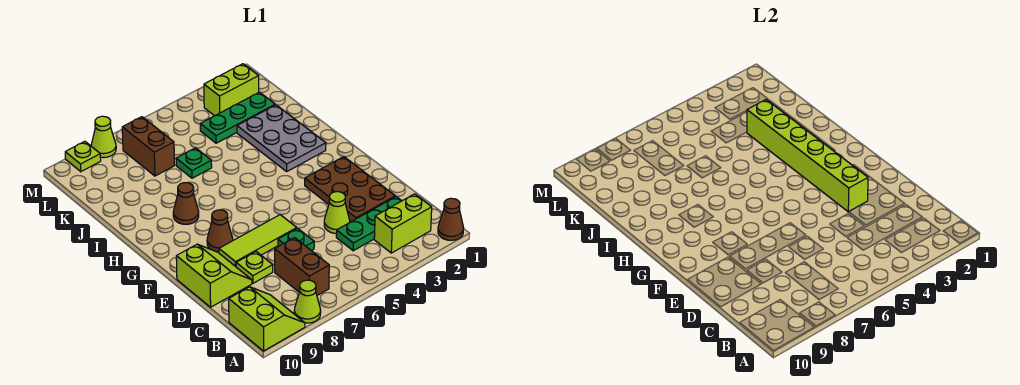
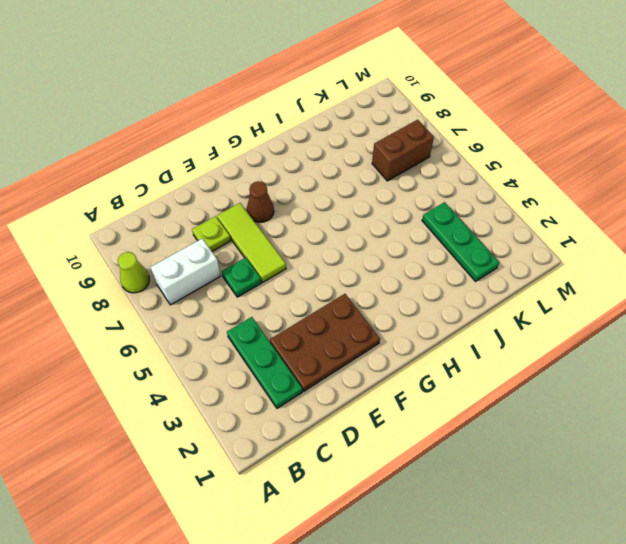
white 1x2 brick [150,239,221,305] -> brown 1x2 brick [275,238,329,295]
none -> brown 1x1 cone [438,198,464,240]
none -> lime 2x2 slope [229,287,305,351]
none -> lime 1x2 brick [374,194,432,253]

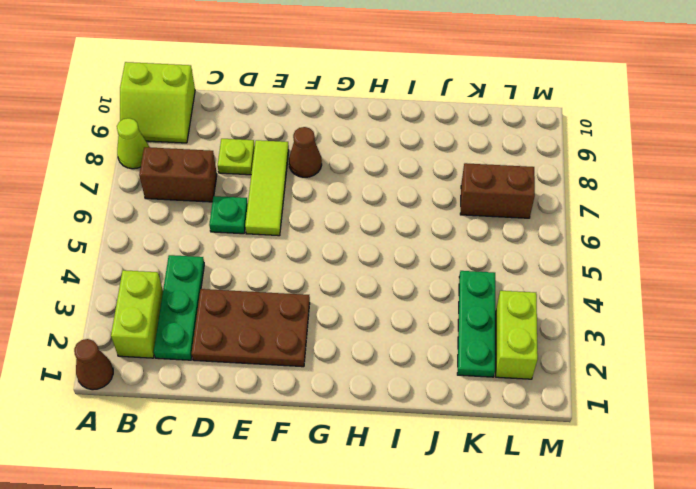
none -> lime 1x1 cone [324,192,350,234]
none -> lime 2x2 slope [176,244,252,307]
none -> grey 2x3 plate [237,105,326,171]

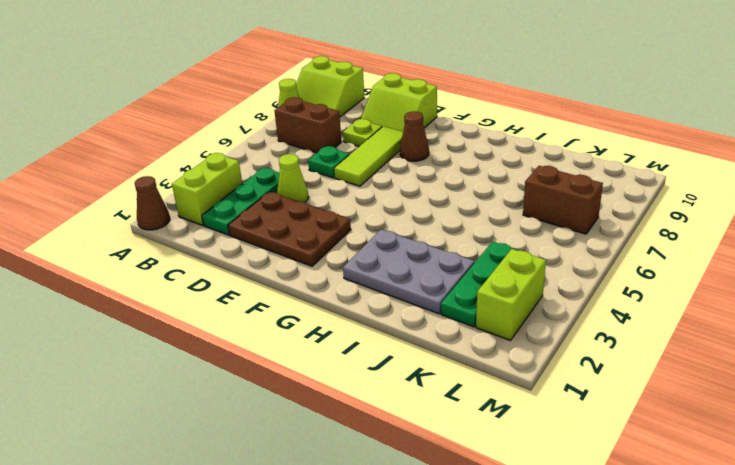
none -> brown 1x1 cone [173,183,199,224]
none -> green 1x1 plate [176,148,212,178]
none -> lime 1x1 cone [91,116,116,158]

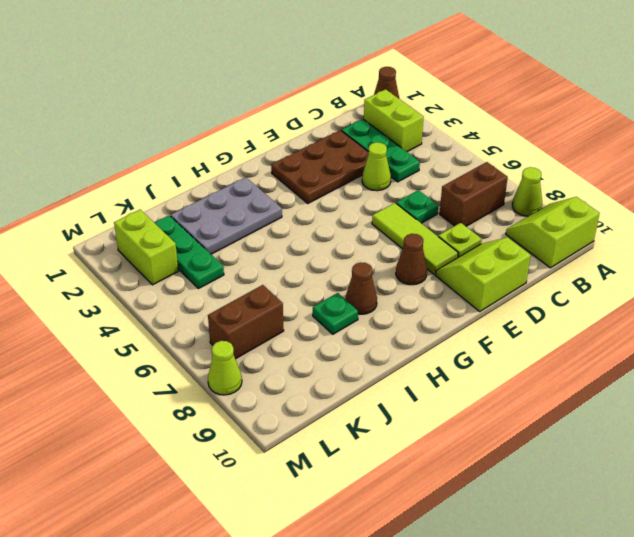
green 1x1 plate [313,293,358,334] -> green 1x1 plate moved to [176,148,212,178]
none -> lime 1x1 plate [65,141,101,172]
none -> lime 1x6 brick [747,100,868,212]

